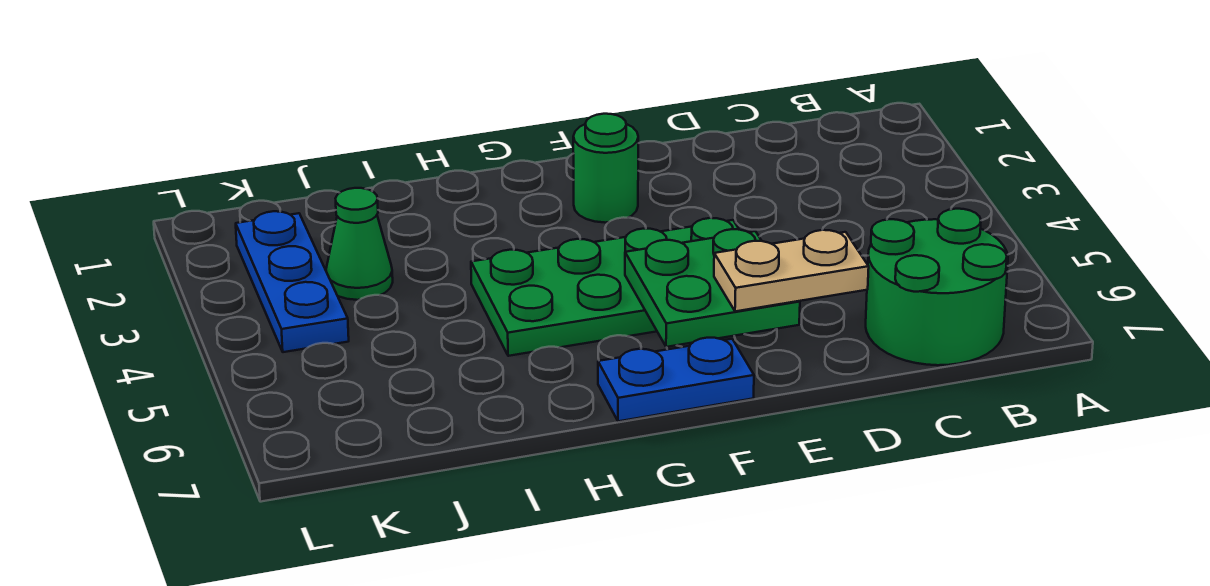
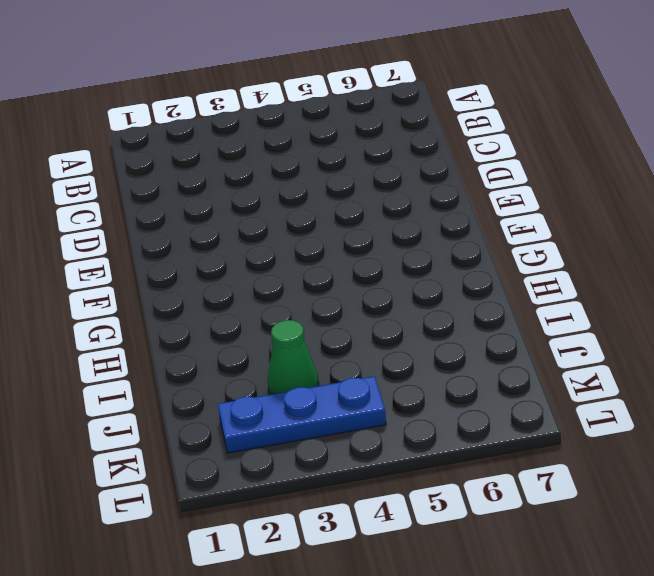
none -> green 2x2 round brick [866,209,1008,365]
none -> green 2x4 plate [471,218,739,356]

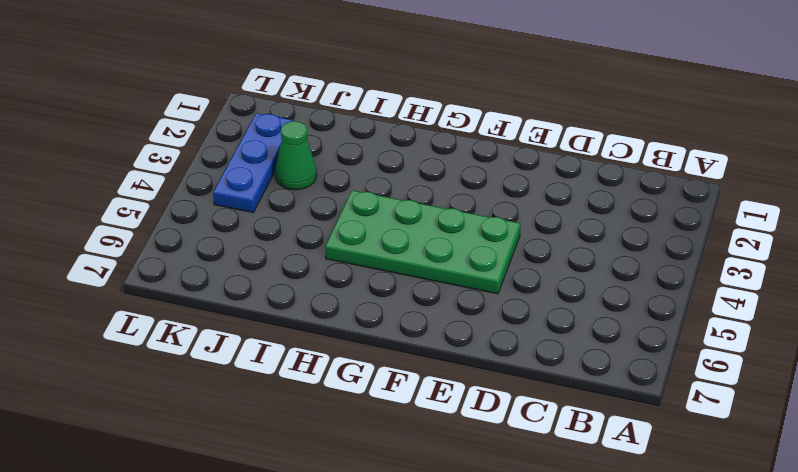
none -> green 2x2 round brick [866,209,1008,365]
none -> green 1x1 round brick [573,114,638,223]

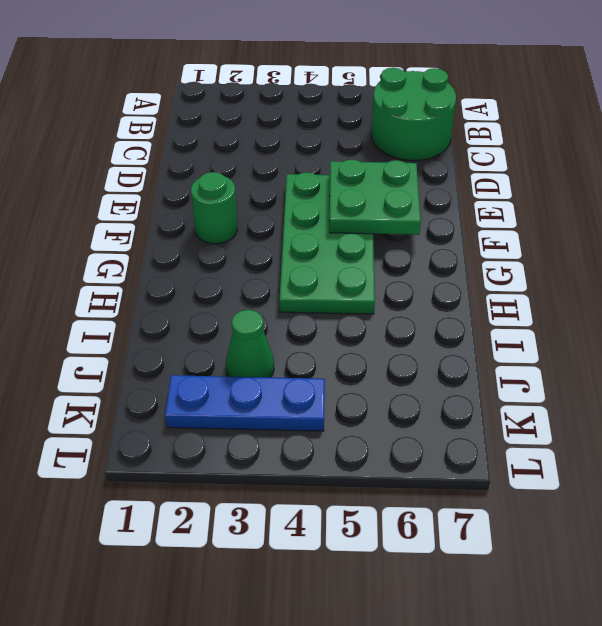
none -> blue 1x2 plate [598,338,754,421]
none -> tan 1x2 plate [714,230,869,311]

